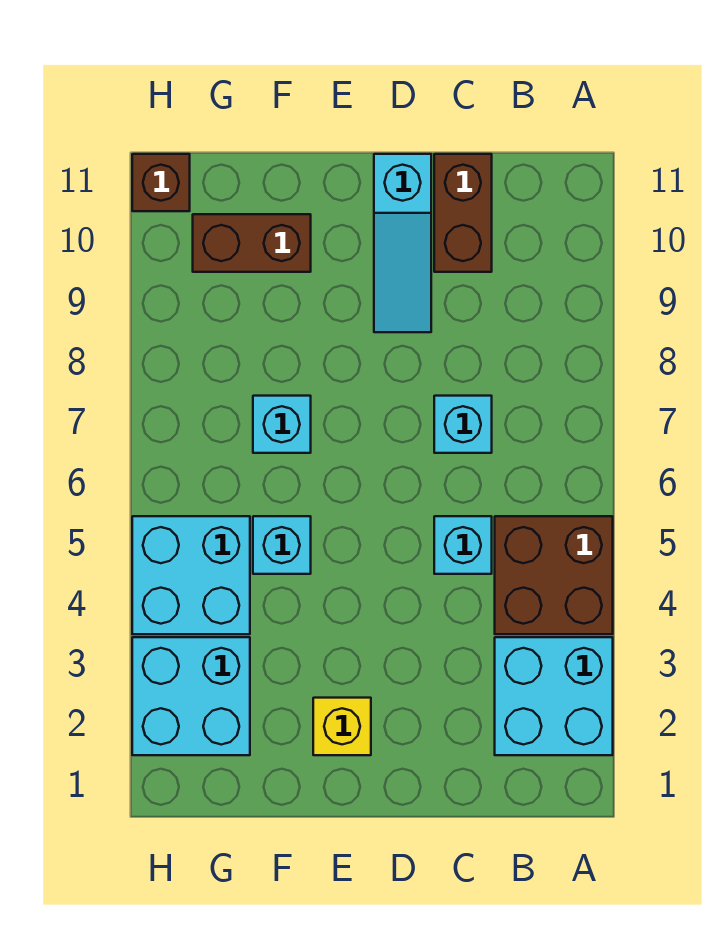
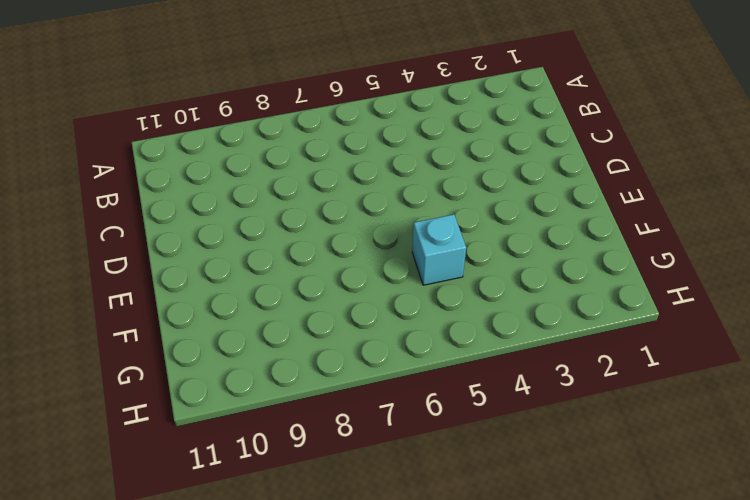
none -> cyan 2x2 brick [495,637,613,755]
none -> brown 2x2 brick [495,516,613,634]
none -> cyan 1x1 brick [434,516,492,574]

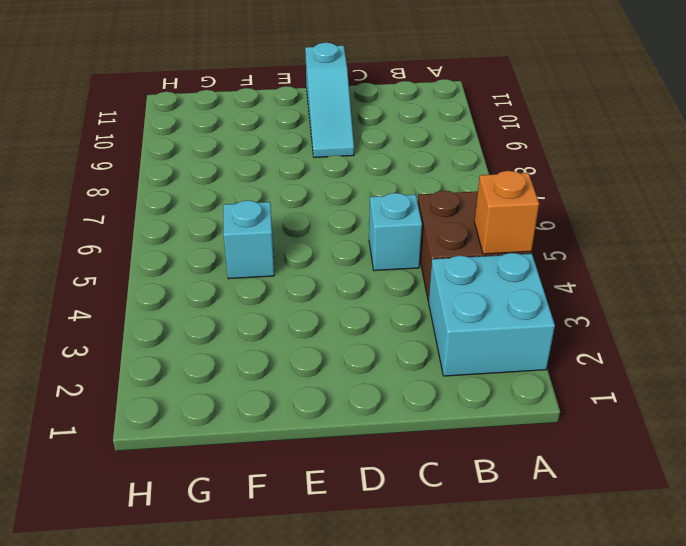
orange 1x1 brick [475,171,539,254] -> none
none -> cyan 1x1 brick [434,396,492,453]
none -> brown 1x2 brick [434,154,492,272]
none -> yellow 1x1 brick [313,698,371,755]

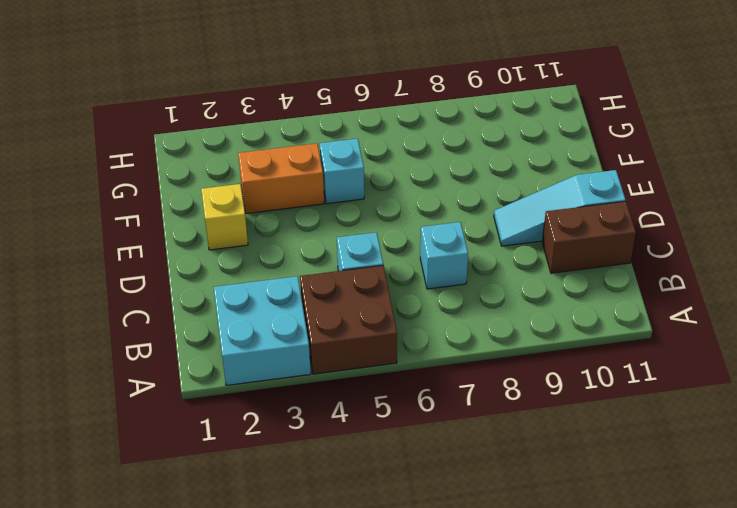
orange 1x2 brick [238,143,324,214] -> none
none -> cyan 1x1 brick [253,396,311,453]
none -> brown 1x2 brick [193,214,311,272]
none -> cyan 2x2 brick [132,637,250,755]

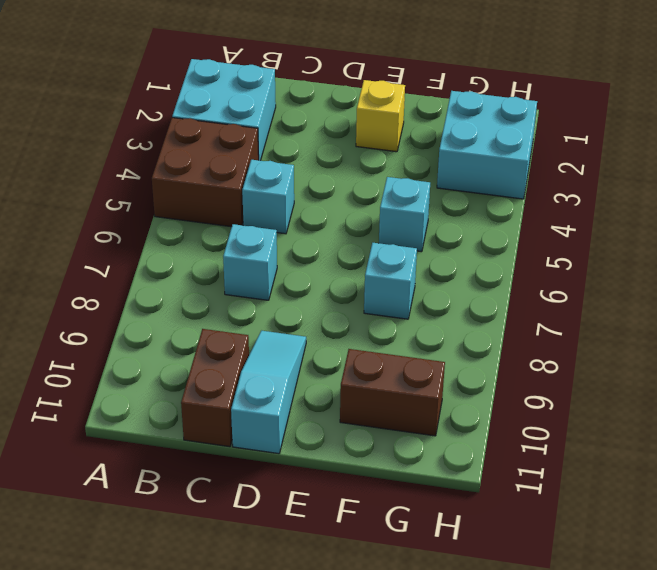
none -> cyan 2x2 brick [132,516,250,634]
none -> brown 1x1 brick [132,154,190,211]

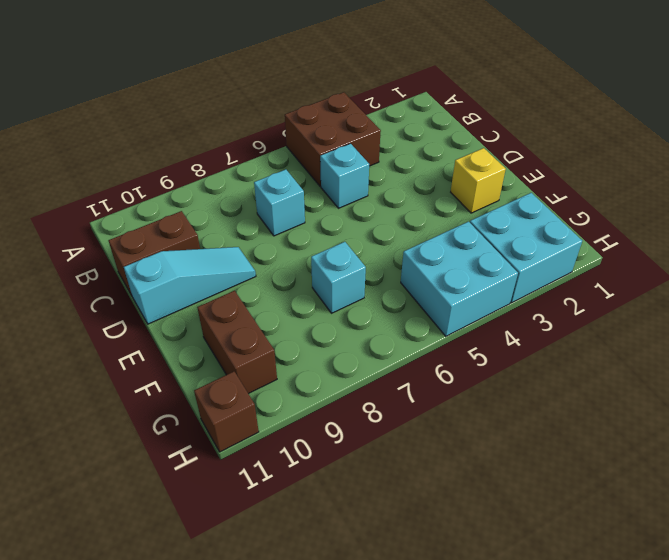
none -> cyan 2x2 brick [495,637,613,755]
none -> cyan 1x1 brick [253,516,311,574]

